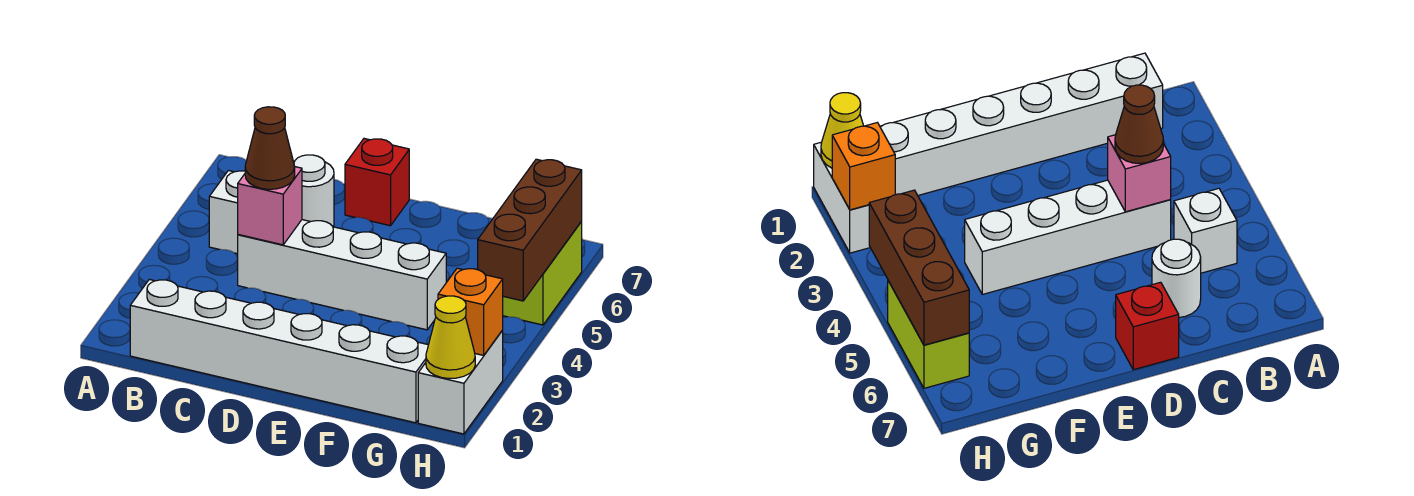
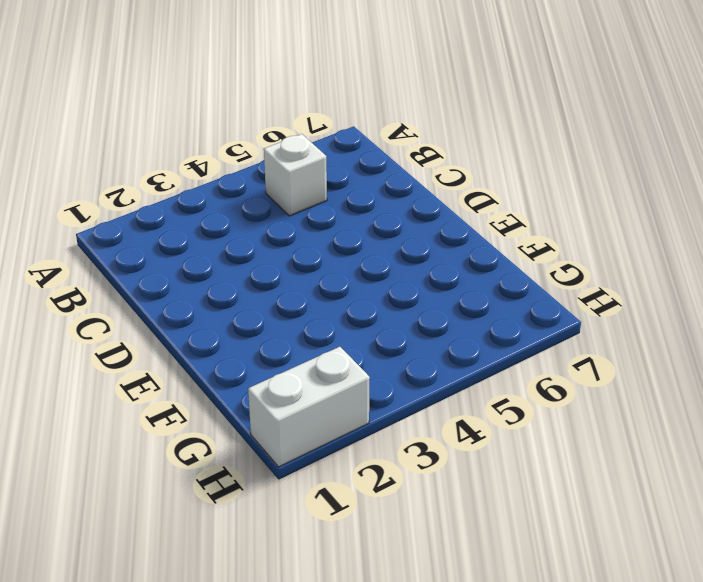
none -> white 1x6 brick [130,279,428,423]
none -> white 1x4 brick [238,220,446,330]
none -> white 1x1 round brick [294,155,334,226]

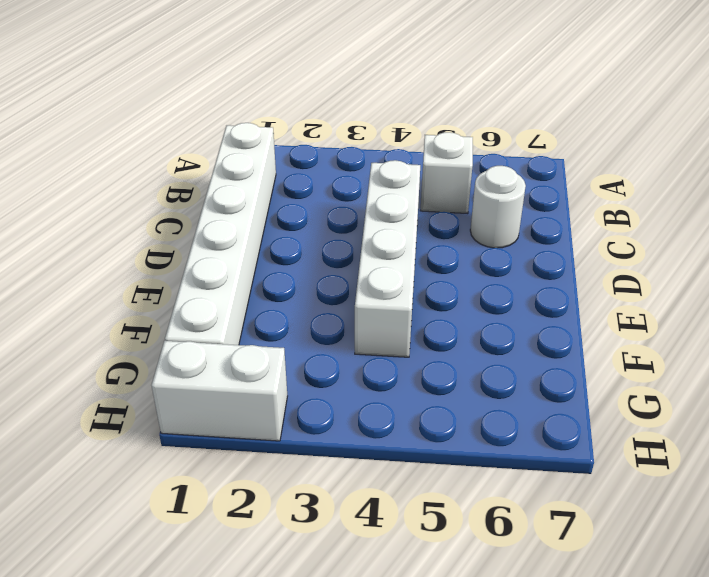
none -> red 1x1 brick [345,139,409,226]
none -> lime 1x2 brick [503,221,582,325]
none -> pink 1x1 brick [238,167,302,245]

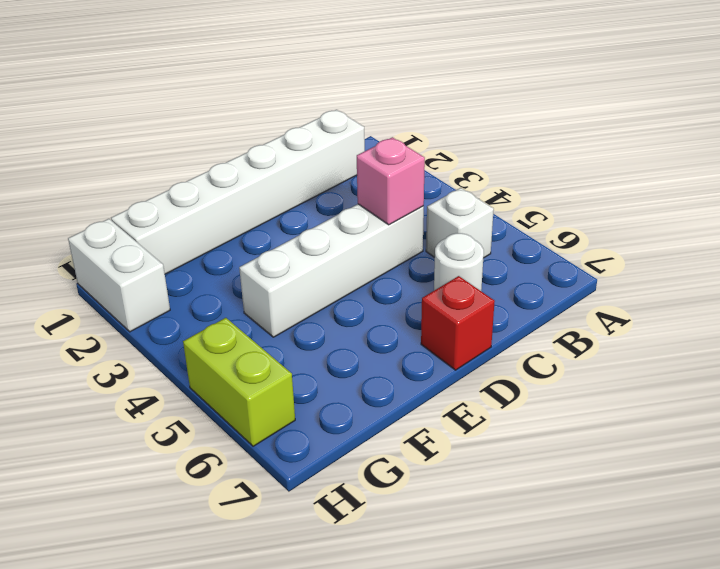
none -> yellow 1x1 cone [426,296,475,378]
none -> orange 1x1 brick [438,268,503,355]
none -> brown 1x3 brick [478,159,582,301]

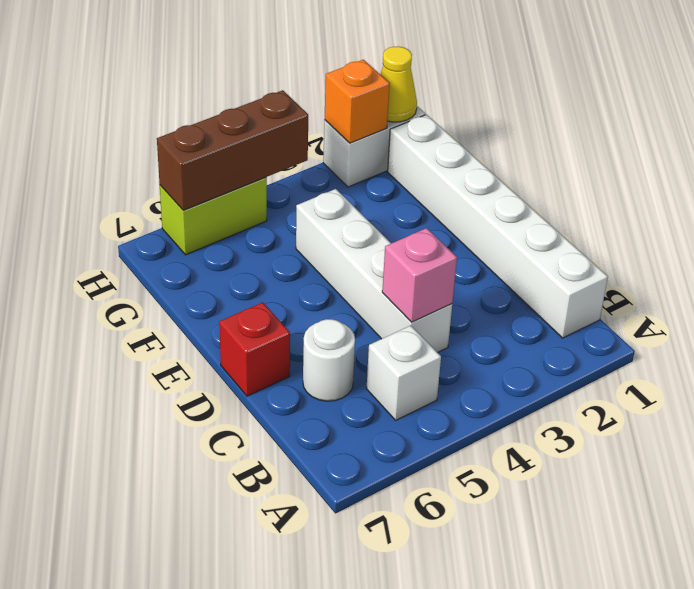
none -> brown 1x1 cone [245,107,295,189]

